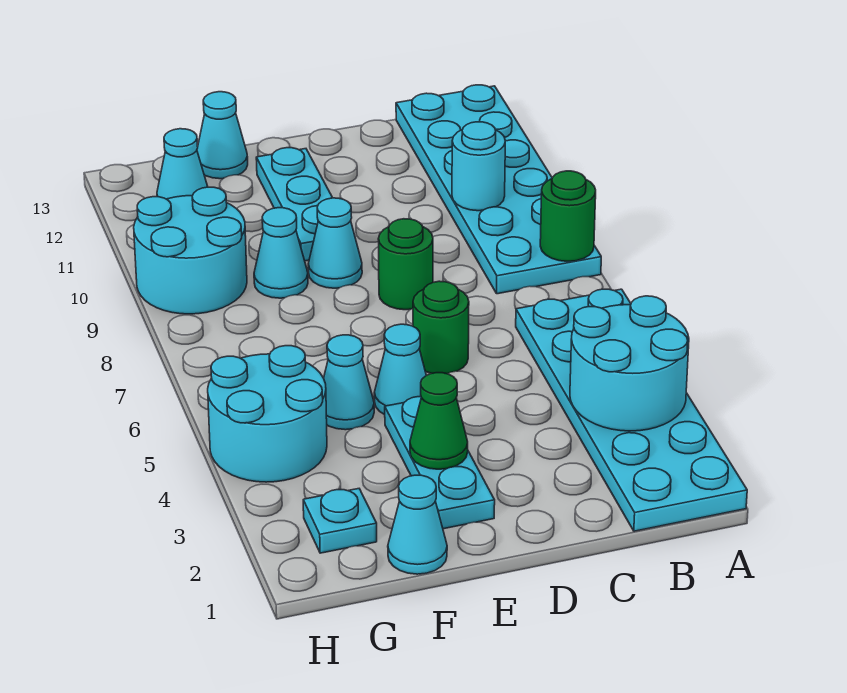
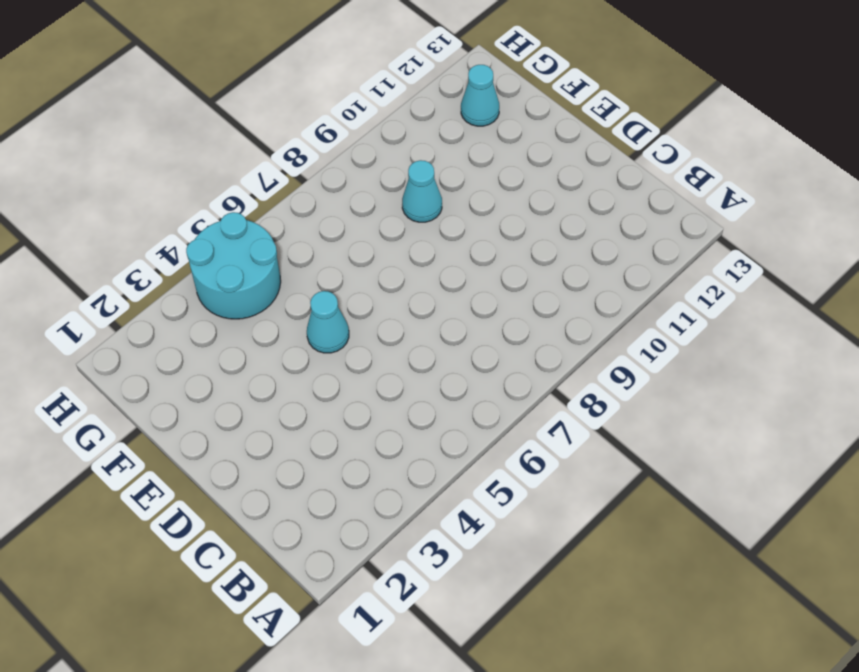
none -> cyan 2x6 plate [516,289,747,531]
none -> cyan 2x6 plate [396,85,601,294]
none -> green 1x1 round brick [413,281,469,374]

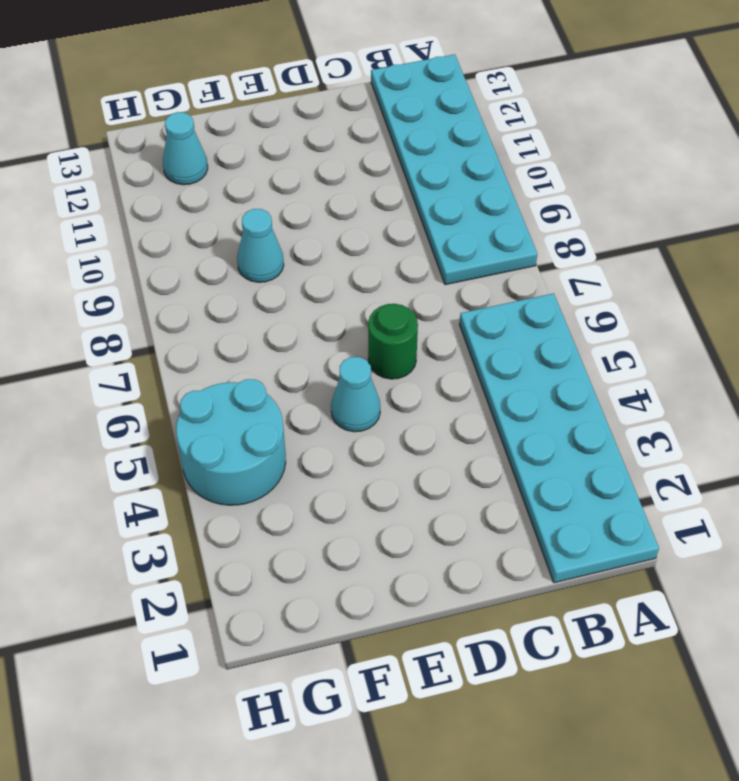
none -> green 1x1 round brick [378,219,433,310]
none -> cyan 1x3 plate [385,397,495,529]
none -> cyan 1x1 cone [308,198,362,288]

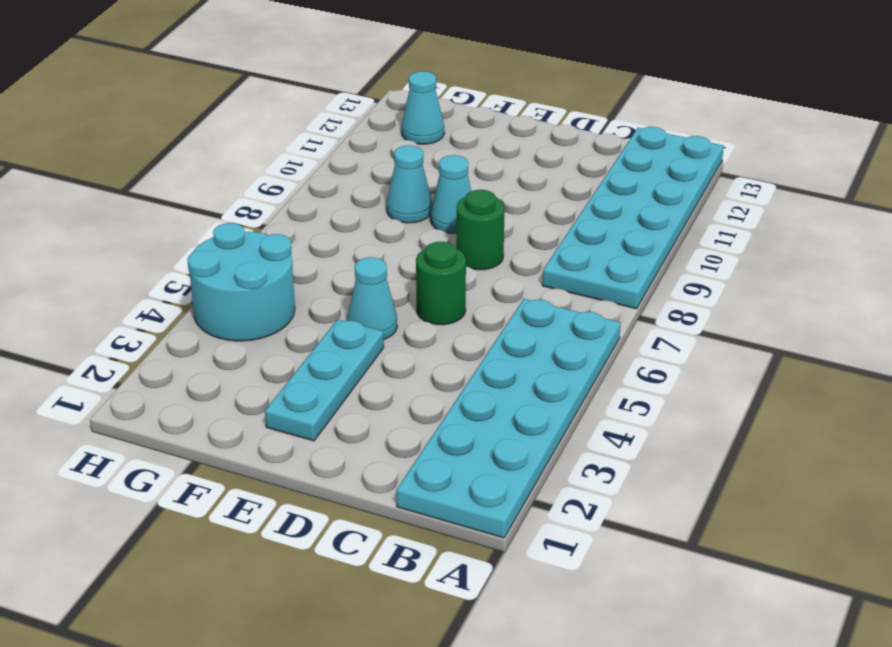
none -> cyan 1x3 plate [256,148,332,261]
none -> cyan 1x1 cone [388,475,447,574]
none -> cyan 1x1 cone [324,335,374,430]

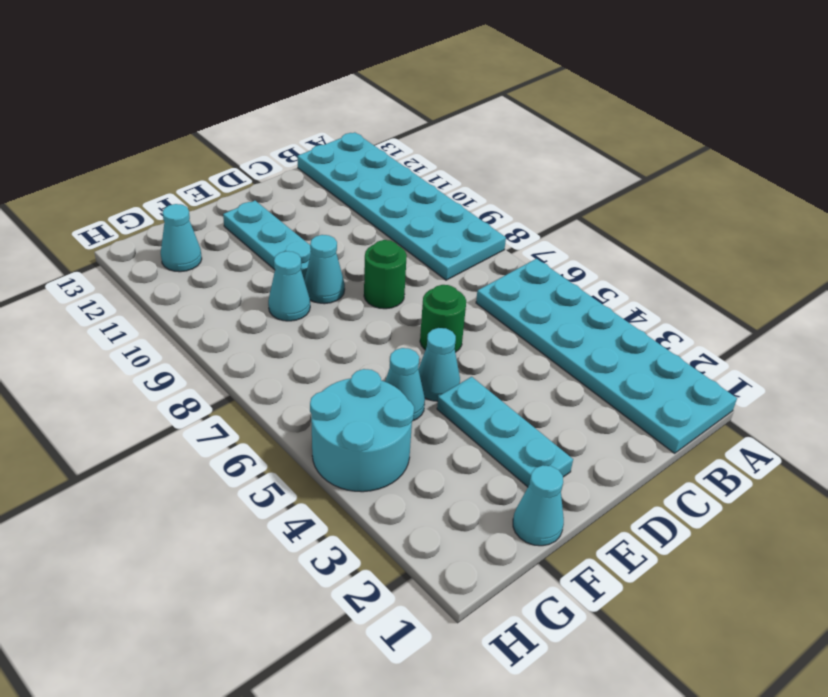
none -> cyan 1x1 cone [197,92,248,179]
none -> cyan 1x1 plate [303,489,377,553]
none -> cyan 2x2 round brick [134,187,247,314]

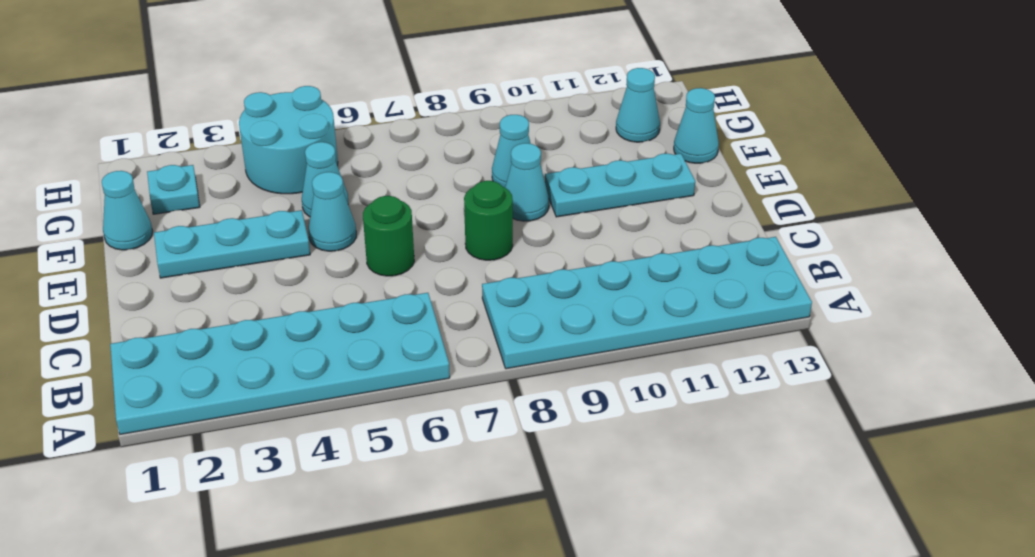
none -> cyan 2x2 round brick [134,187,247,314]
none -> cyan 2x2 round brick [570,296,689,431]
none -> green 1x1 round brick [540,171,596,261]

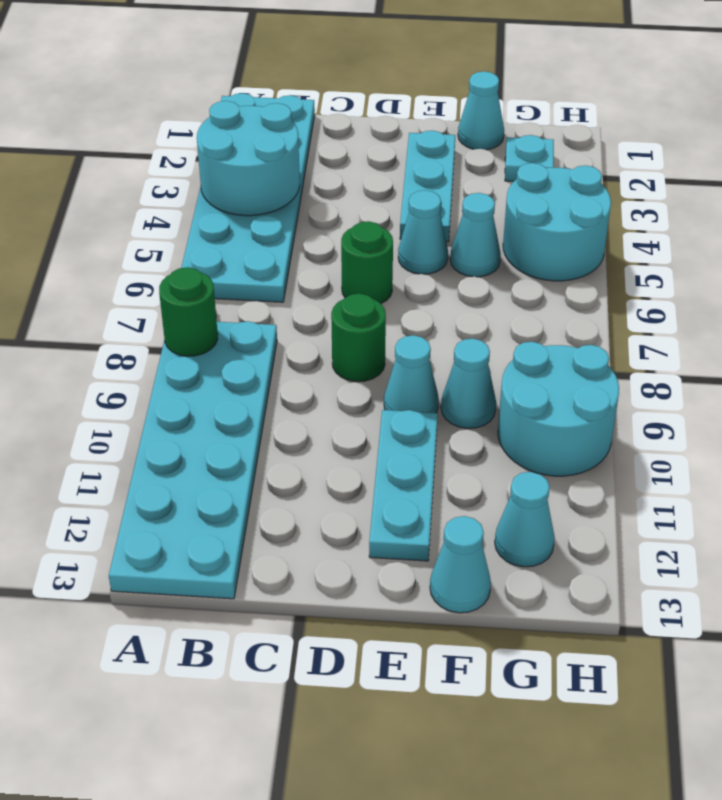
none -> cyan 1x1 round brick [452,122,505,211]
none -> green 1x1 cone [410,373,468,469]

